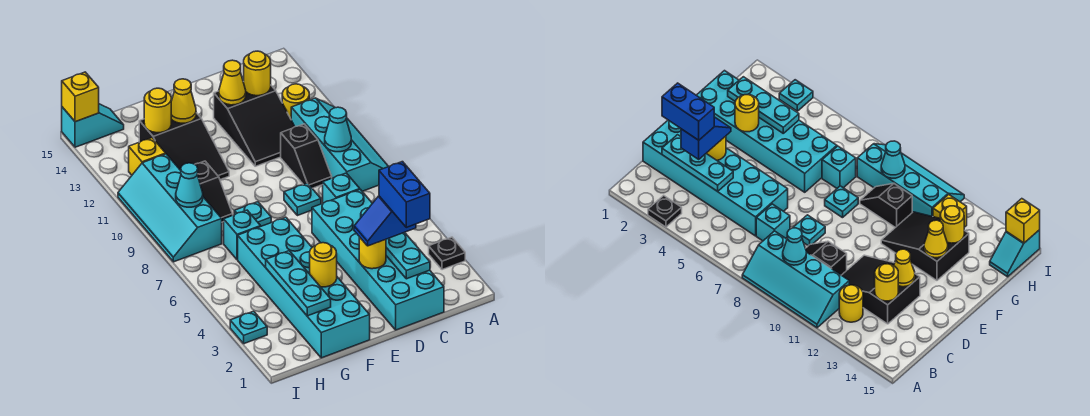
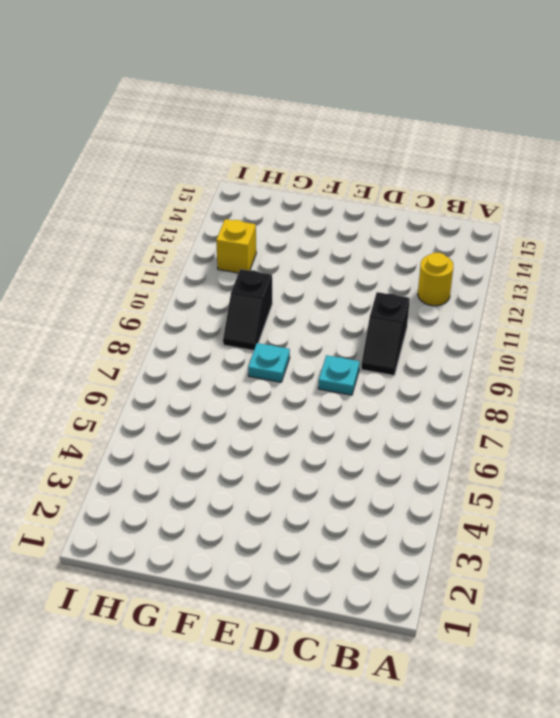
none -> black 1x1 plate [429,237,465,270]
none -> cyan 2x4 slope [291,98,389,191]
none -> cyan 2x6 brick [312,189,444,330]
none -> cyan 1x1 brick [323,173,360,203]

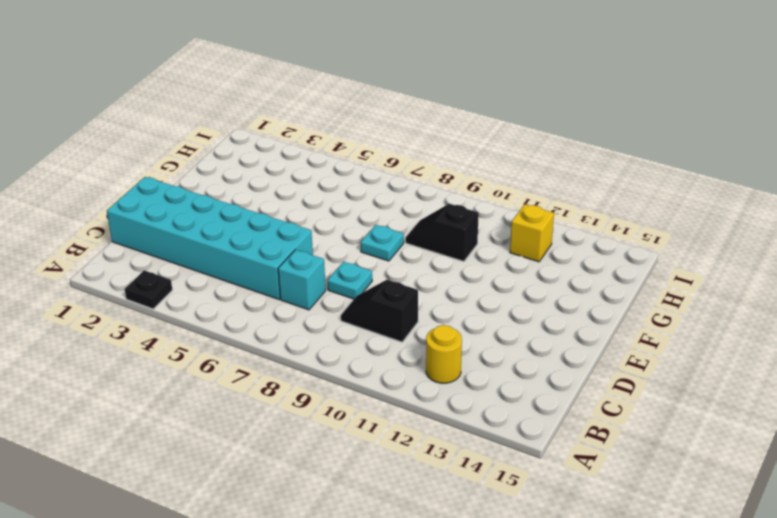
none -> cyan 2x4 slope [291,98,389,191]
none -> black 2x3 slope [214,86,295,166]
none -> cyan 2x6 brick [238,217,370,358]
none -> black 2x3 slope [139,113,229,180]

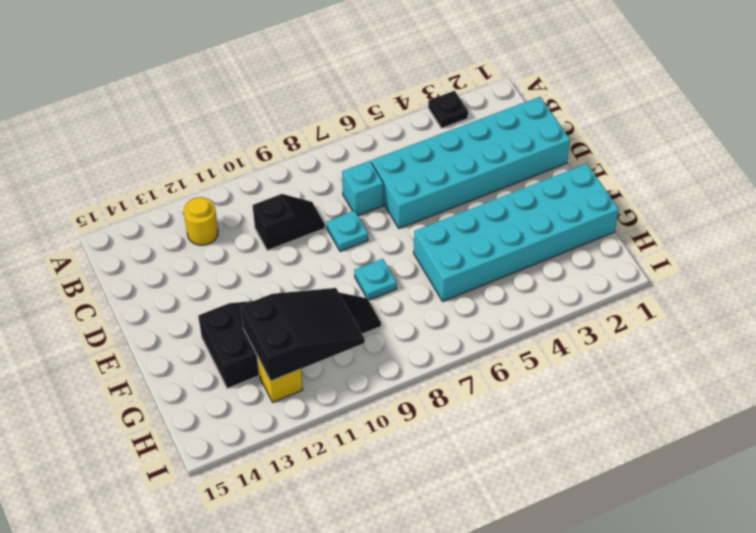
black 2x3 slope [241,288,365,381] -> black 2x3 slope moved to [214,86,295,166]
none -> cyan 2x4 slope [291,98,389,191]
none -> cyan 1x1 brick [224,210,261,260]
none -> cyan 2x4 slope [118,154,222,262]
none -> cyan 1x2 slope [62,104,124,147]

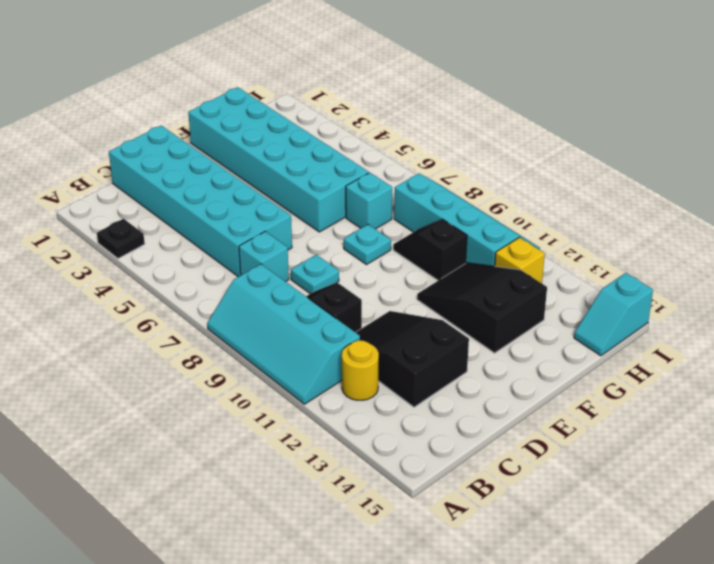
none -> cyan 1x1 plate [230,311,267,344]
none -> cyan 1x1 cone [325,107,351,152]
none -> cyan 1x3 plate [386,232,430,279]
none -> yellow 1x1 round brick [244,51,271,96]

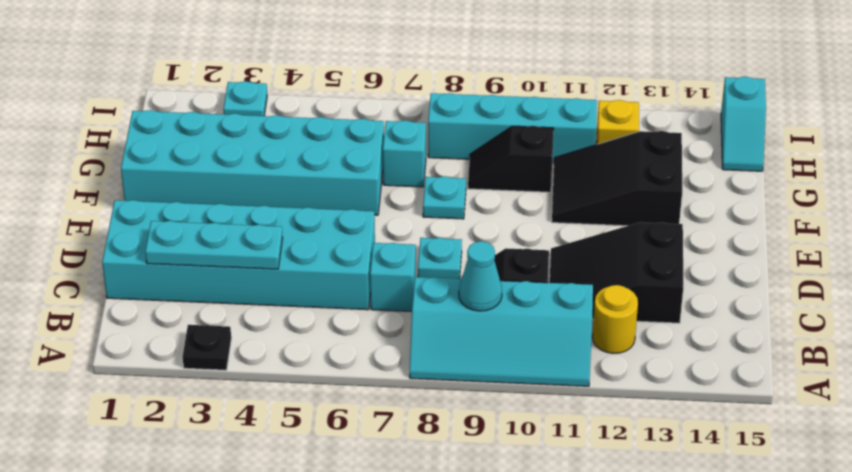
none -> yellow 1x1 round brick [244,51,271,96]
none -> yellow 1x1 round brick [359,237,386,269]
none -> yellow 1x1 cone [219,60,246,105]
none -> yellow 1x1 round brick [310,243,337,287]

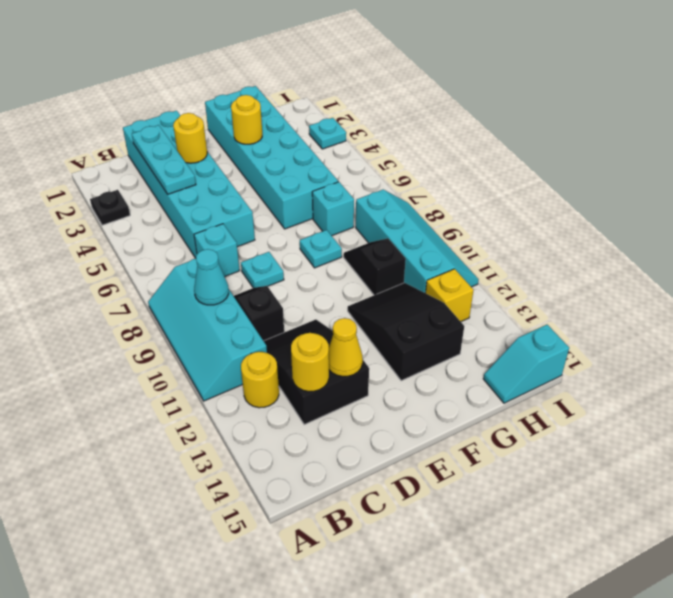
none -> yellow 1x1 cone [171,79,196,123]
none -> cyan 1x3 plate [266,251,331,316]
none -> yellow 1x1 round brick [144,88,171,133]
none -> cyan 1x1 cone [176,163,203,207]

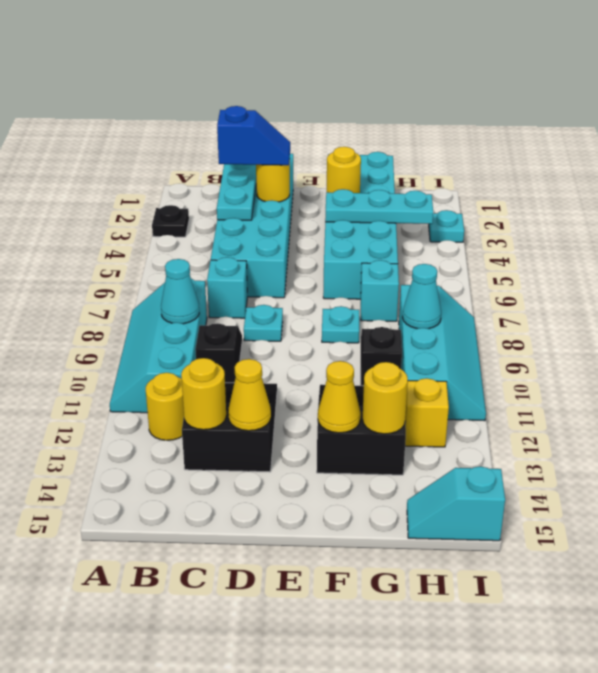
cyan 1x3 plate [325,189,433,224] -> cyan 1x3 plate turned to [266,251,331,316]
none -> yellow 1x1 brick [62,72,99,122]
none -> blue 1x2 brick [379,162,430,227]

